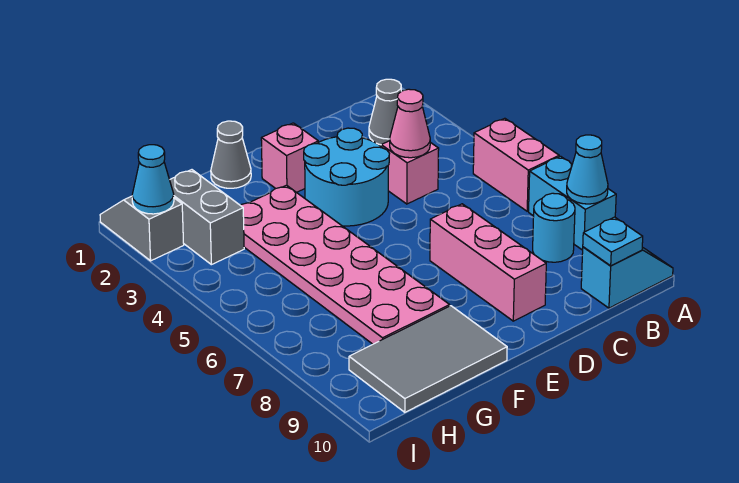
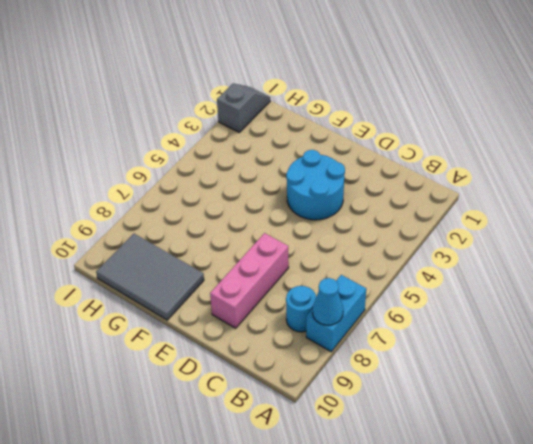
none -> pink 1x2 brick [473,118,559,211]
none -> cyan 1x2 slope [581,247,673,308]
none -> grey 1x1 cone [369,79,401,145]

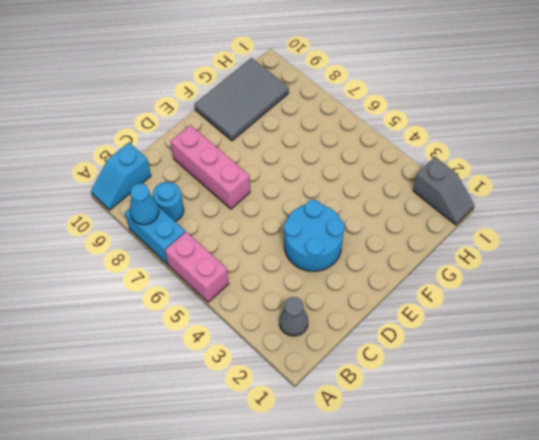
none -> pink 1x1 brick [381,141,439,204]
none -> pink 1x1 brick [261,123,318,192]
none -> grey 1x1 cone [211,121,251,188]

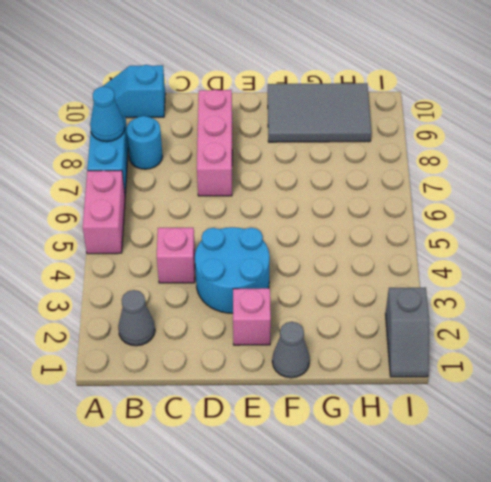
none -> pink 2x6 plate [240,185,450,344]
none -> grey 1x2 brick [170,170,244,265]
none -> cyan 1x1 plate [583,217,643,266]

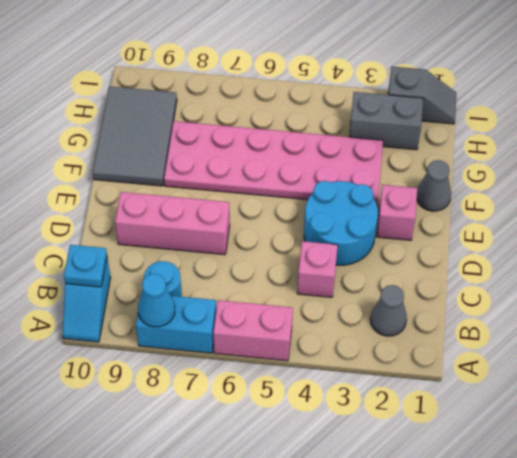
none -> pink 1x1 cone [390,89,430,158]
none -> cyan 1x1 cone [132,145,174,214]

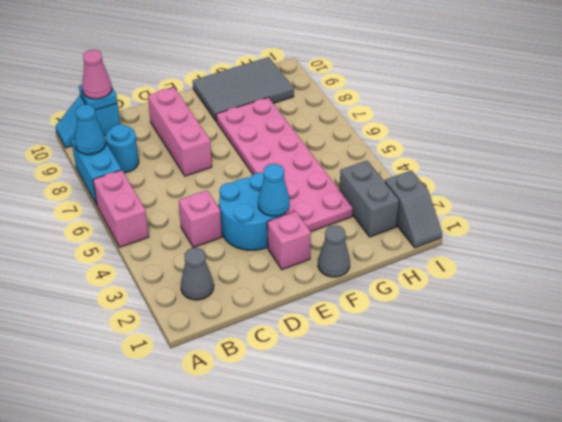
pink 1x1 cone [82,50,112,99] -> pink 1x1 cone moved to [390,89,430,158]
cyan 1x1 cone [258,164,290,216] -> cyan 1x1 cone moved to [132,145,174,214]

